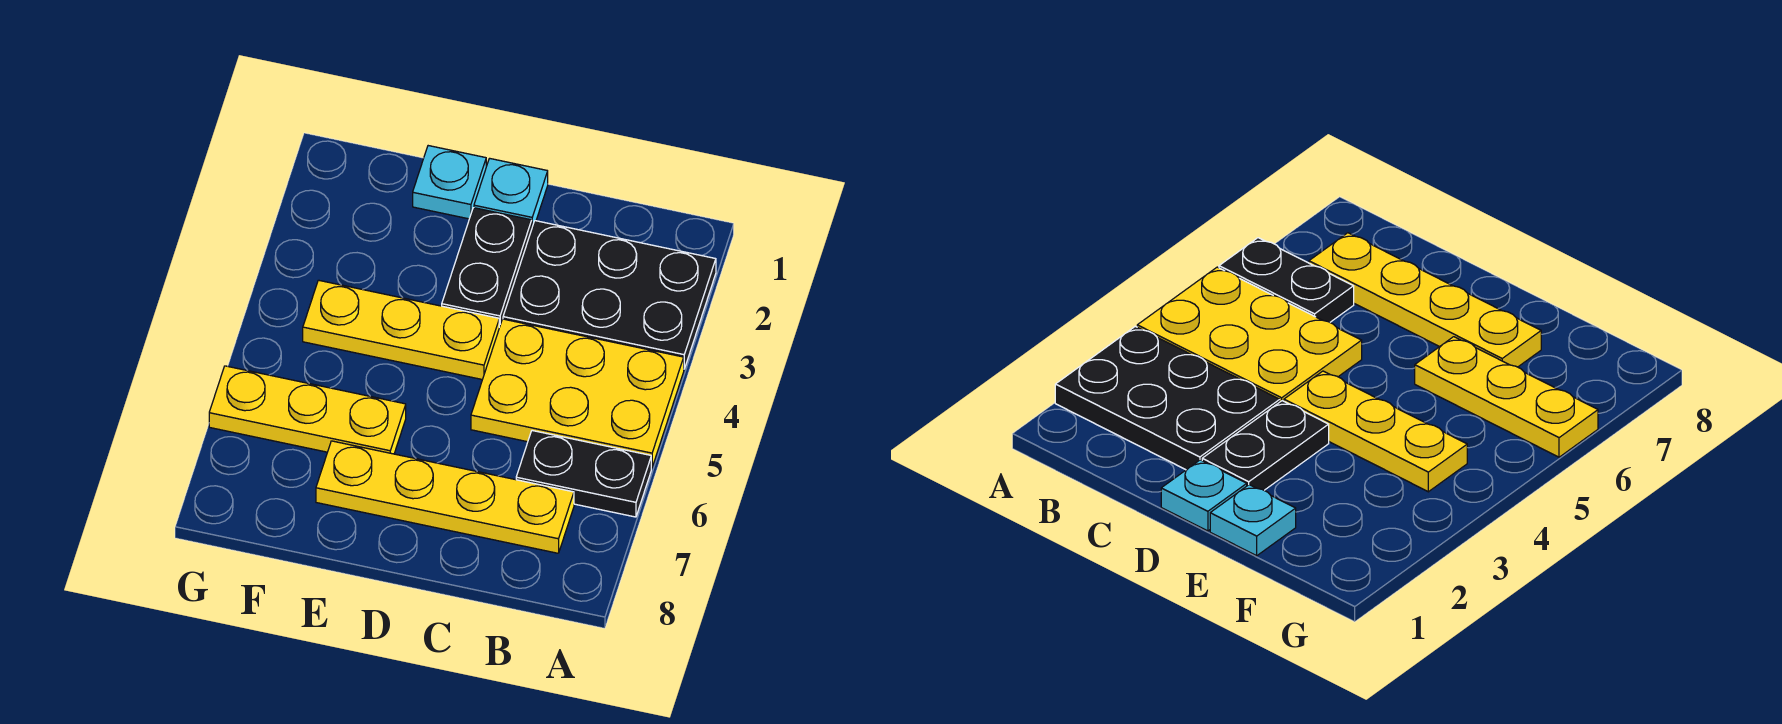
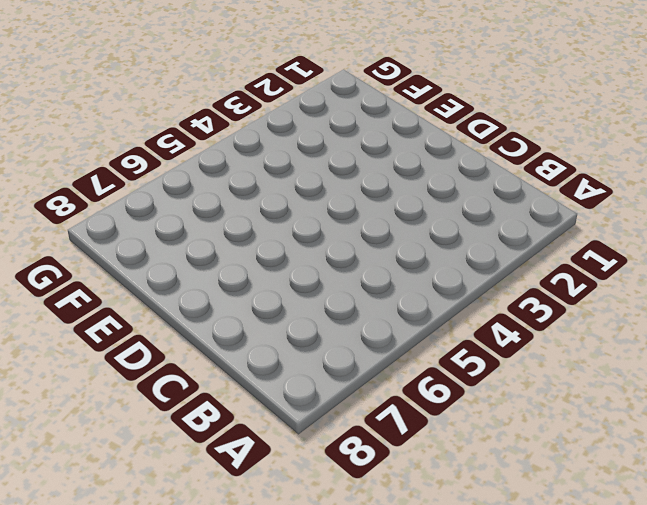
none -> black 2x3 plate [503,221,716,369]
none -> yellow 2x3 plate [471,319,684,468]

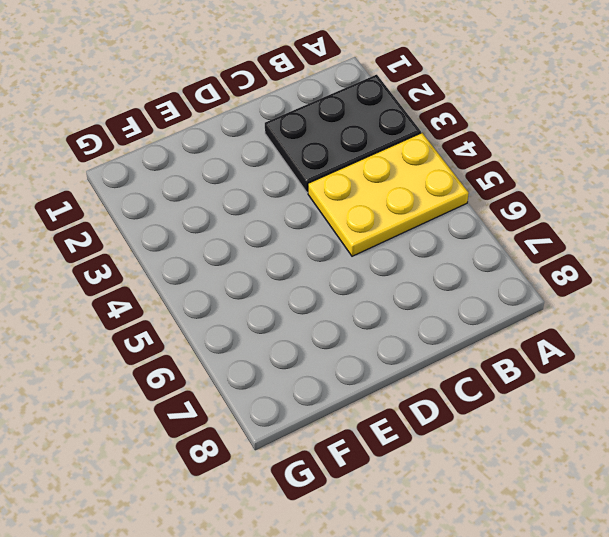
none -> black 1x2 plate [516,431,651,517]
none -> yellow 1x4 plate [316,441,574,553]

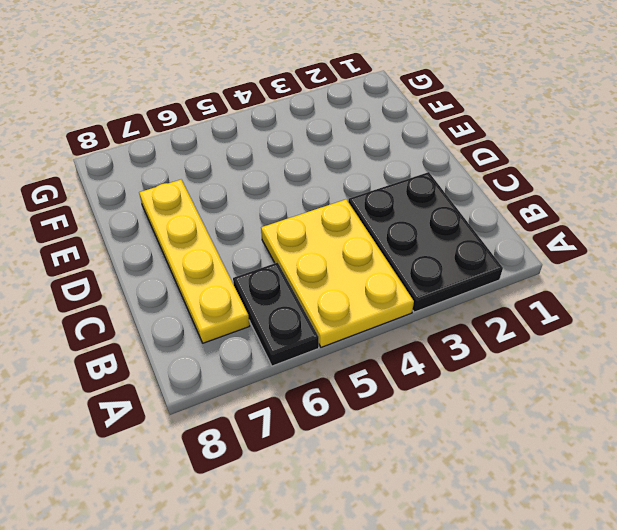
none -> cyan 1x1 plate [474,158,548,226]
none -> black 1x2 plate [442,208,532,327]

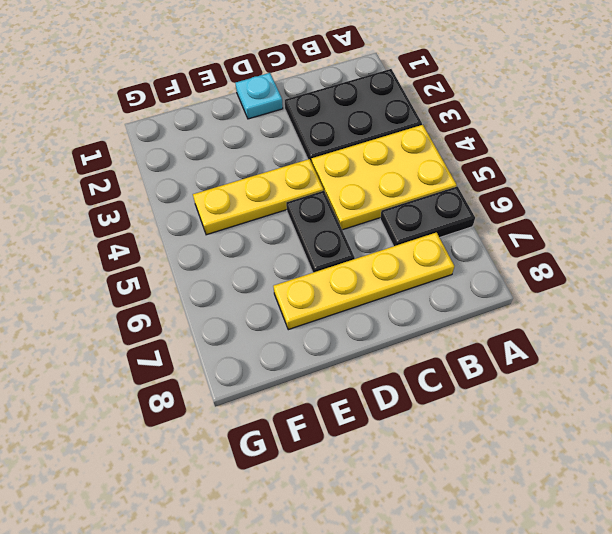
black 1x2 plate [286,191,355,272] -> black 1x2 plate moved to [442,208,532,327]
none -> cyan 1x1 plate [413,146,486,219]
none -> yellow 1x3 plate [209,366,406,454]

